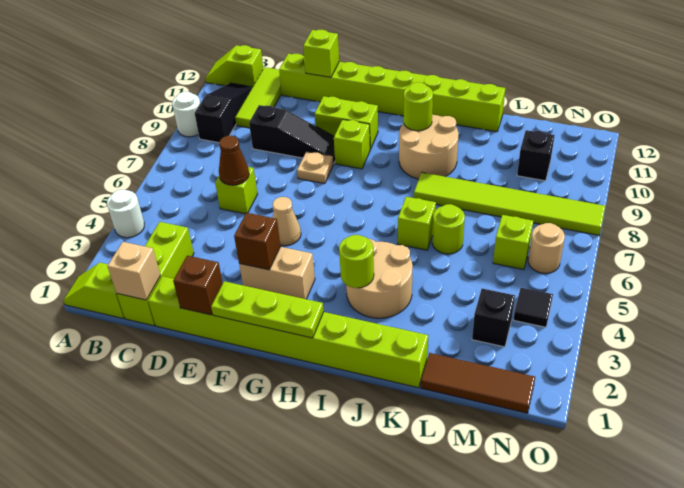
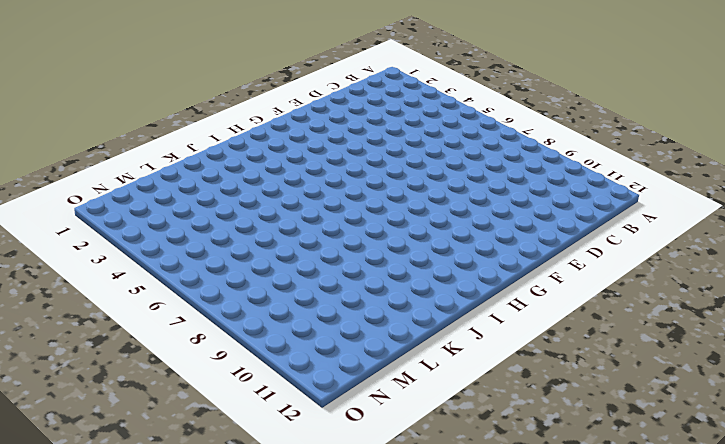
none -> lime 1x2 slope [63,263,124,318]
none -> white 1x1 round brick [107,190,144,238]
none -> white 1x1 round brick [172,92,200,137]
none -> lime 1x2 slope [206,45,263,87]

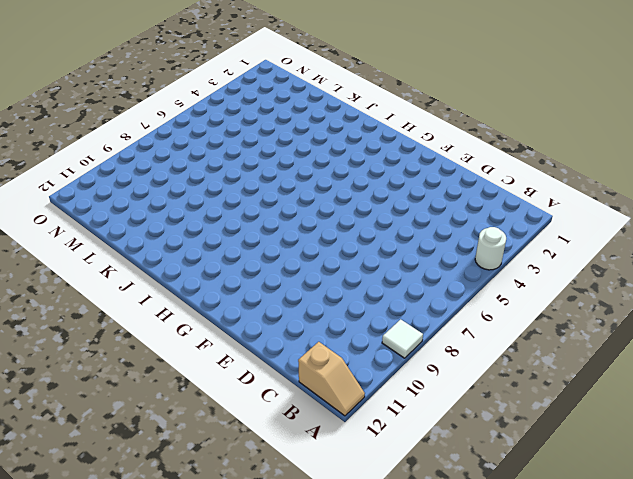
white 1x1 tile [382,319,423,358] -> white 1x1 round brick [172,92,200,137]
tan 1x2 slope [298,342,365,416] -> lime 1x2 slope [206,45,263,87]
none -> lime 1x2 slope [63,263,124,318]
none -> black 1x3 slope [195,83,253,143]
none -> lime 1x3 brick [117,222,194,326]
none -> lime 1x3 tile [235,67,282,128]

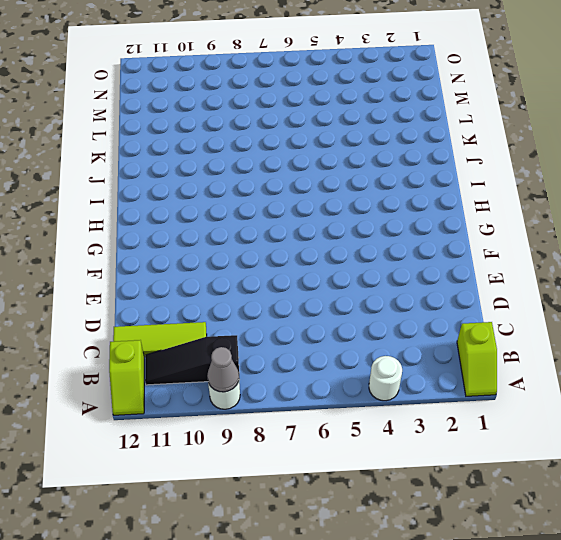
grey 1x1 cone [207,347,239,392] -> none
none -> lime 1x3 brick [117,222,194,326]
none -> lime 1x8 brick [148,276,428,388]
none -> lime 1x1 brick [215,167,257,214]
none -> black 1x3 slope [249,105,335,164]

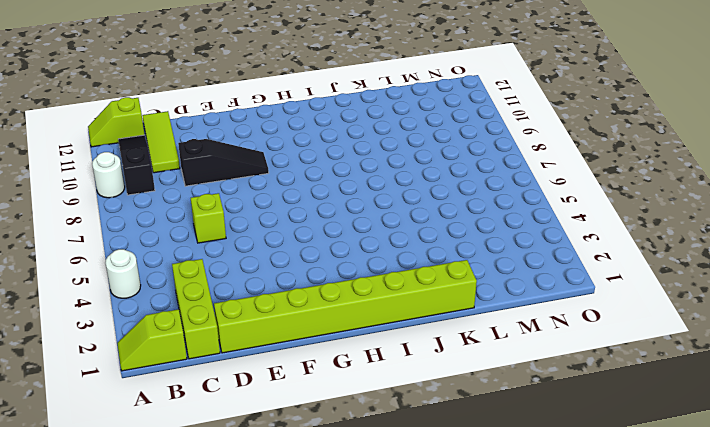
none -> lime 1x8 brick [279,54,505,132]
none -> tan 1x2 brick [239,247,315,299]
none -> tan 1x1 cone [273,197,301,246]
none -> tan 1x1 plate [297,151,334,184]

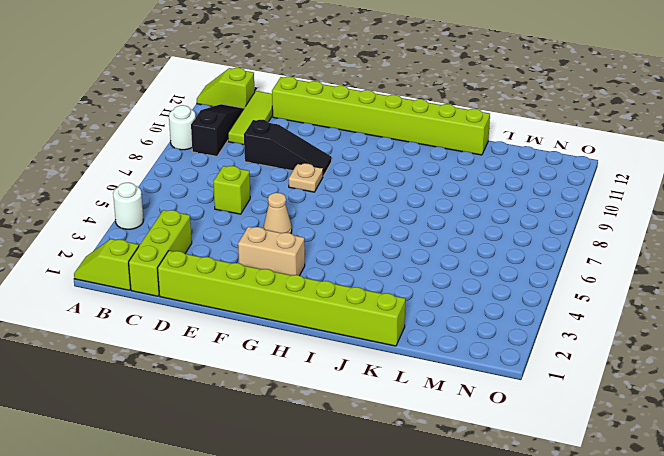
none -> lime 1x2 brick [315,96,378,149]
none -> lime 1x1 brick [334,119,370,169]
none -> tan 2x2 round brick [346,239,413,318]
none -> tan 2x2 round brick [399,115,458,179]

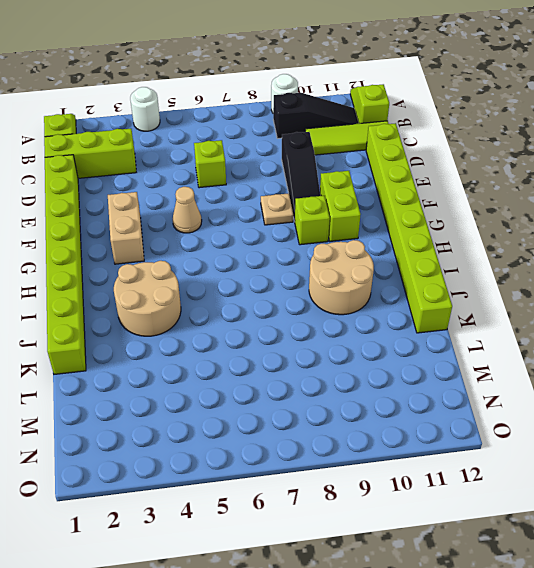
none -> lime 1x1 brick [398,197,436,250]
none -> lime 1x6 tile [414,172,605,235]
none -> lime 1x1 round brick [432,204,465,254]
none -> brown 1x3 tile [421,353,535,413]

